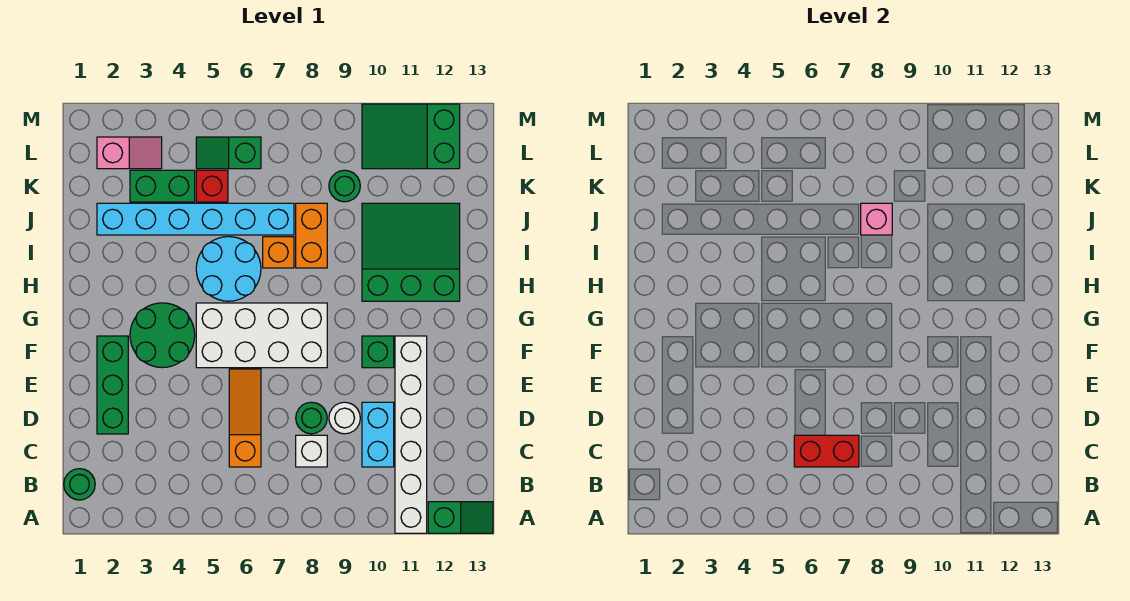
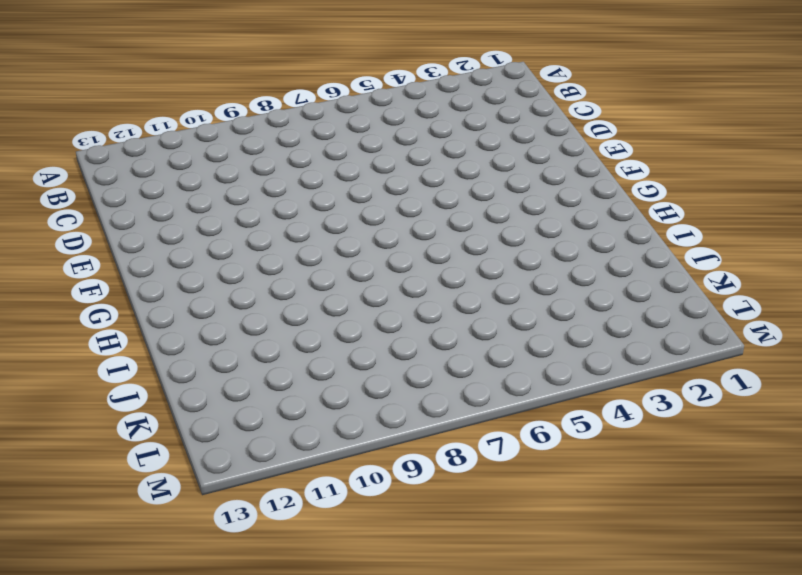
none -> white 1x6 brick [395,336,427,533]
none -> green 1x2 slope [428,502,493,533]
none -> green 1x1 round brick [64,469,95,500]

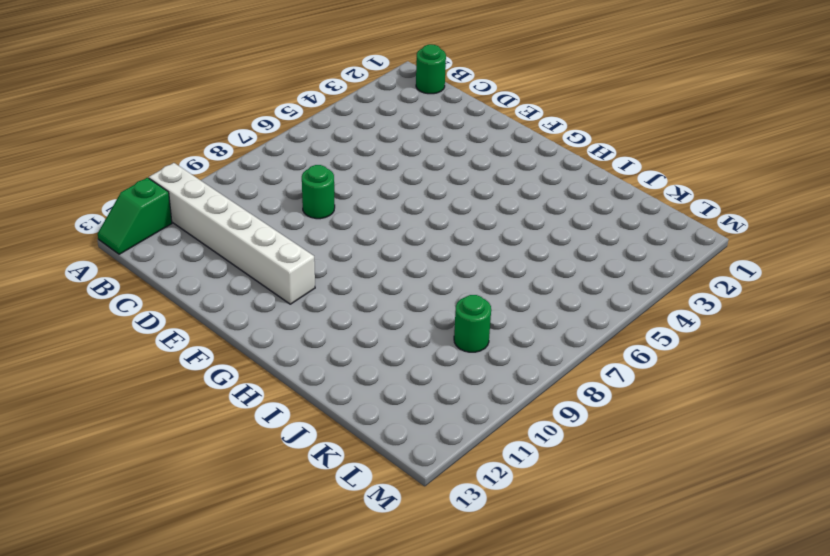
none -> orange 1x3 slope [229,369,261,467]
none -> white 1x1 brick [296,435,327,467]
none -> cyan 1x2 brick [362,402,394,467]

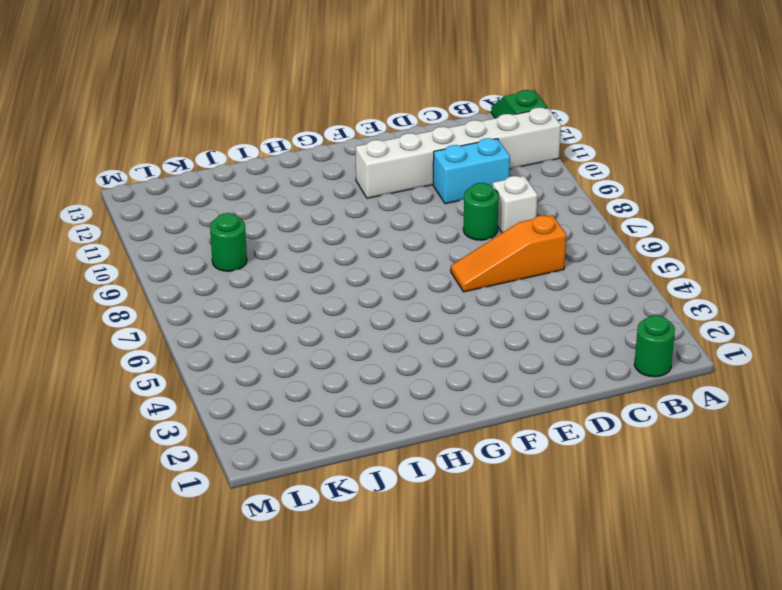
none -> green 1x3 brick [97,336,128,434]
none -> white 1x1 round brick [329,402,360,434]
none -> green 2x2 round brick [130,303,195,368]

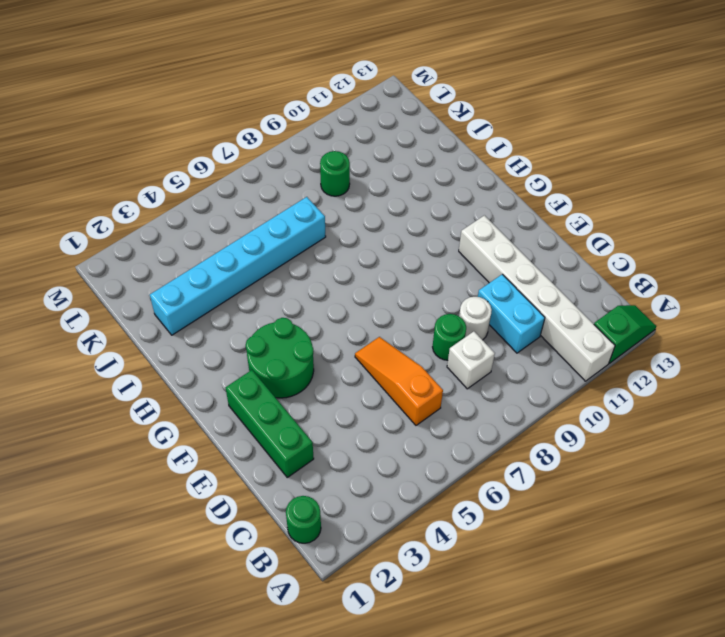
none -> white 2x4 brick [196,303,327,368]
none -> green 1x1 brick [362,336,394,368]
none -> cyan 2x2 round brick [196,237,261,301]

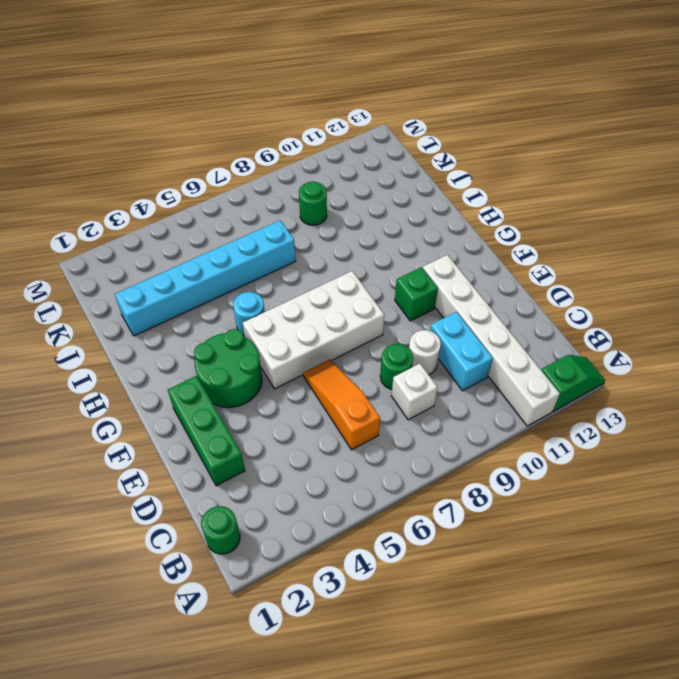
cyan 1x1 round brick [233,292,265,336] -> cyan 2x2 round brick [196,237,261,301]
none -> green 3x3 slope [362,203,460,301]
none -> orange 1x1 brick [263,237,294,268]
none -> orange 1x2 brick [296,203,327,268]

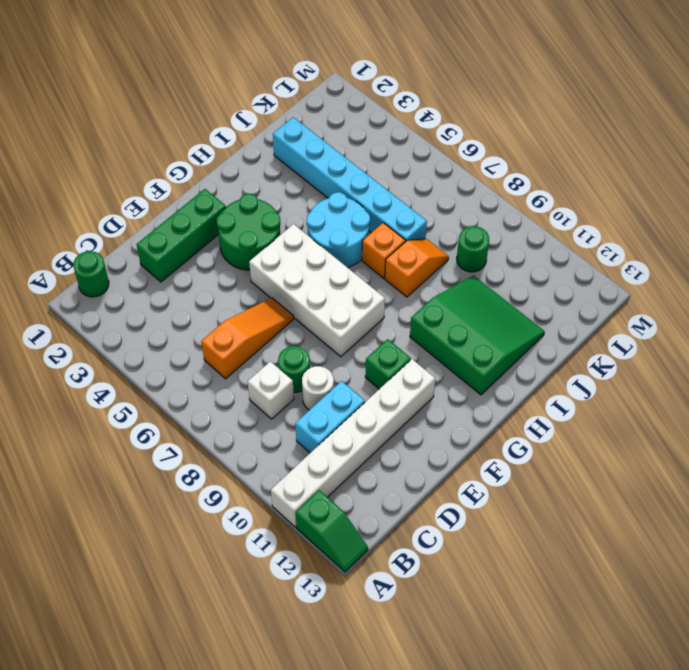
orange 1x2 slope [385,239,449,297] -> orange 1x2 brick [296,203,327,268]
none -> green 1x2 brick [130,170,195,202]
none -> red 1x1 brick [196,170,228,202]
none -> pink 1x2 slope [97,137,162,169]

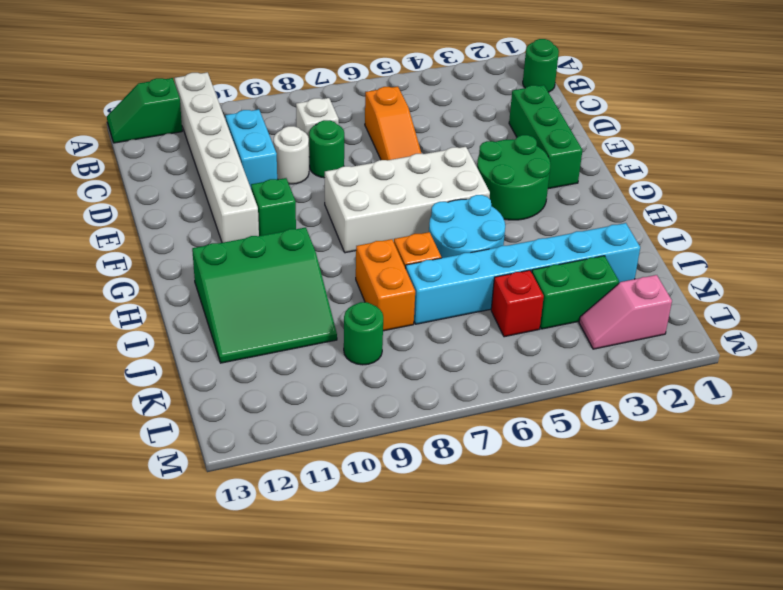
none -> green 1x2 slope [196,137,261,169]
none -> green 2x3 slope [362,104,460,169]
none -> red 1x2 brick [794,435,859,467]

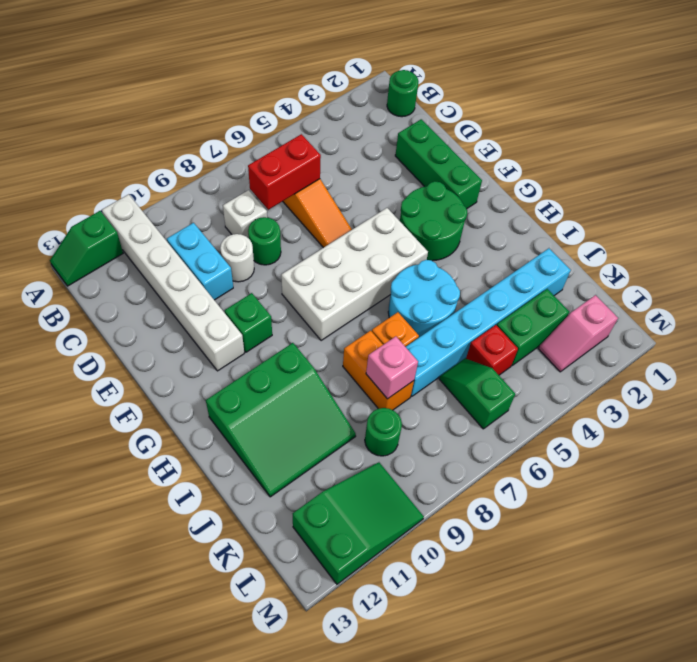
green 1x2 slope [439,358,515,429] -> green 1x2 slope turned to [196,137,261,169]

